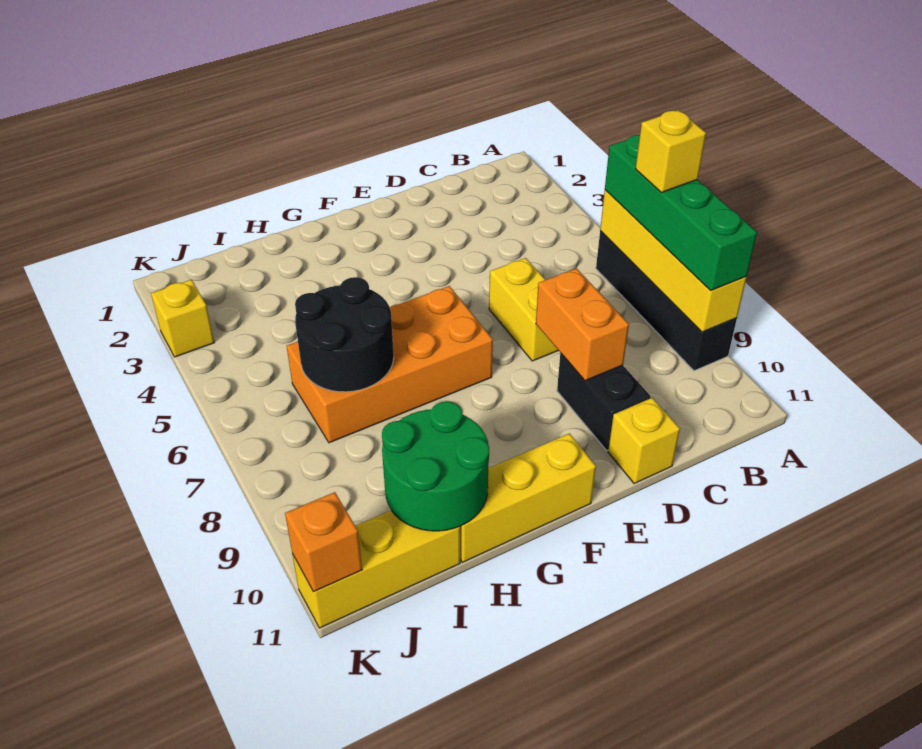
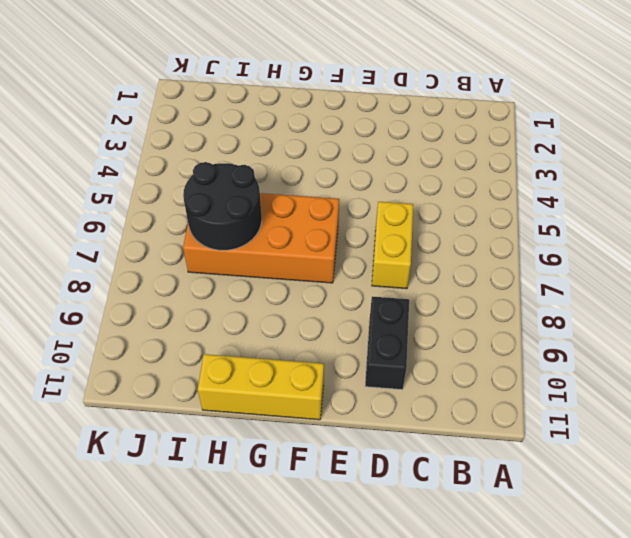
none -> black 1x4 brick [596,231,737,371]
none -> yellow 1x1 brick [608,398,680,483]
none -> yellow 1x3 brick [292,510,460,628]

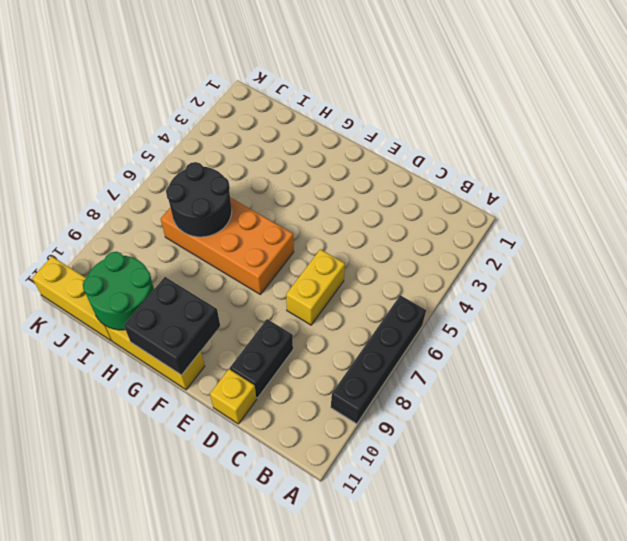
black 2x2 brick [124,277,220,375] -> none
none -> yellow 1x1 brick [151,280,214,357]
none -> yellow 1x4 brick [600,190,747,332]
none -> orange 1x2 brick [536,269,629,381]

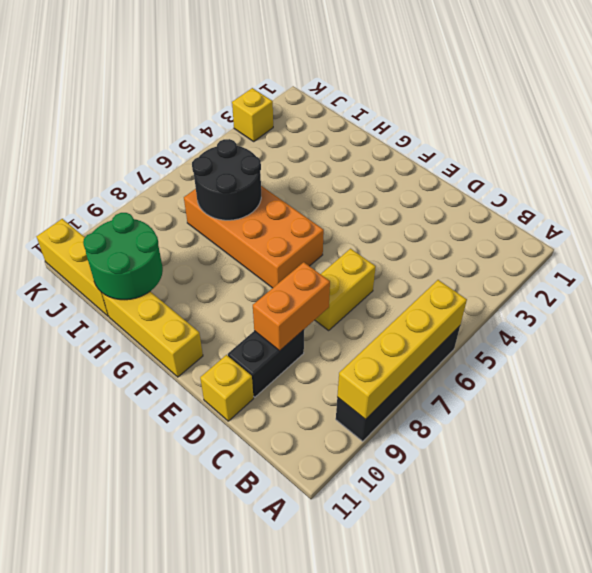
none -> orange 1x1 brick [285,492,362,592]
none -> green 1x4 brick [605,135,757,291]
none -> yellow 1x1 brick [636,110,706,193]

